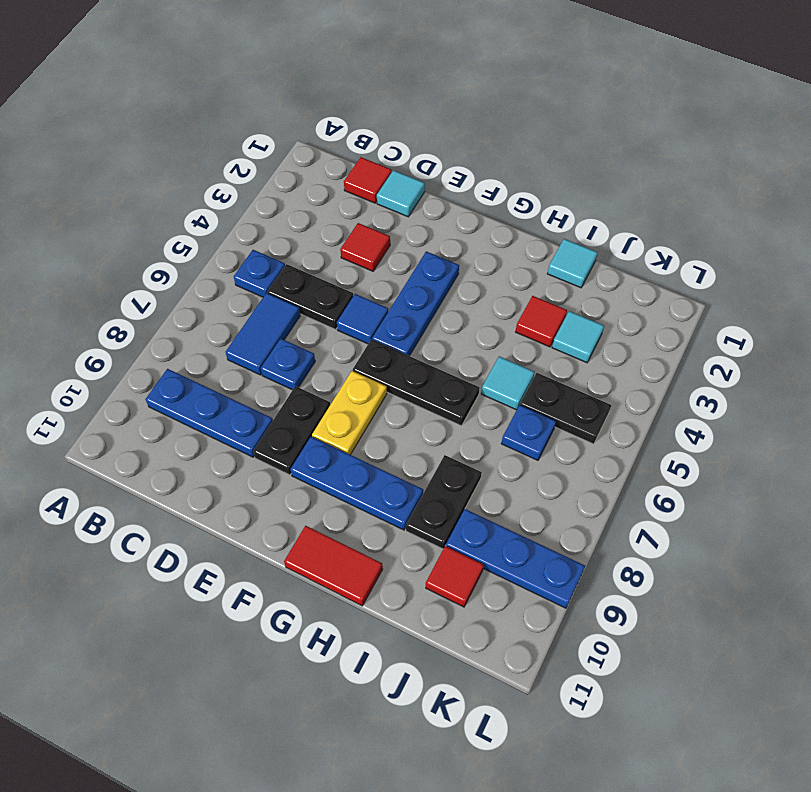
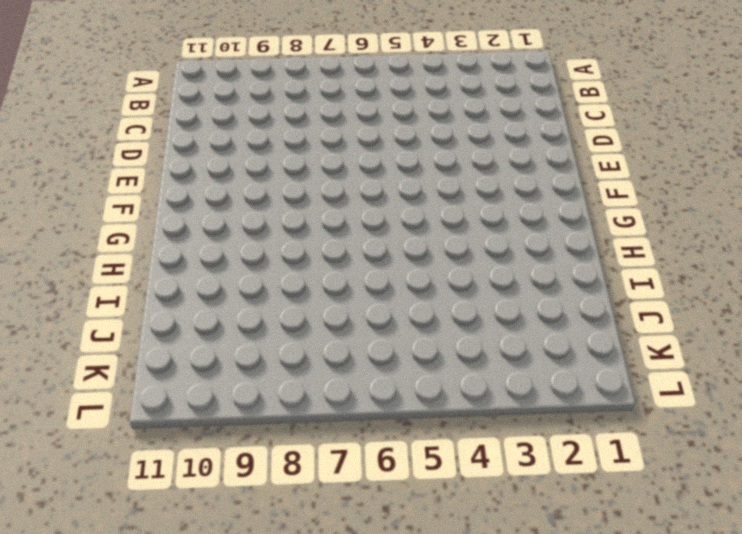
none -> blue 1x1 plate [234,250,285,297]
none -> blue 1x3 plate [146,369,273,457]
none -> red 1x1 tile [344,157,392,203]

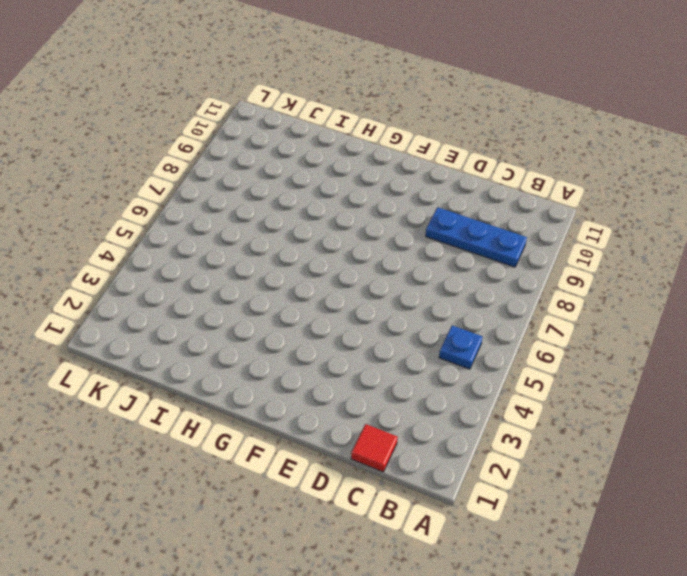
none -> black 1x2 plate [268,264,353,329]
none -> blue 1x2 tile [226,293,300,375]
none -> cyan 1x1 tile [377,170,425,217]

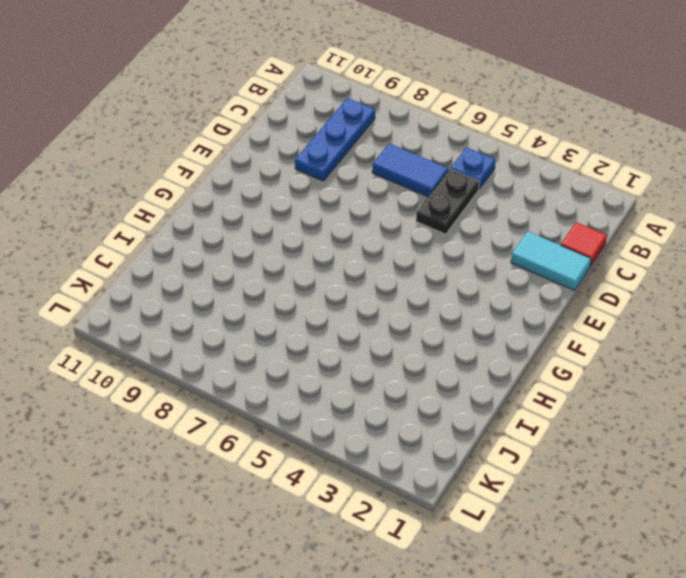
cyan 1x2 tile [511,232,591,290] -> cyan 1x1 tile [377,170,425,217]
none -> red 1x1 tile [340,223,390,271]
none -> blue 1x1 plate [261,338,315,390]
none -> blue 1x1 tile [337,294,388,344]

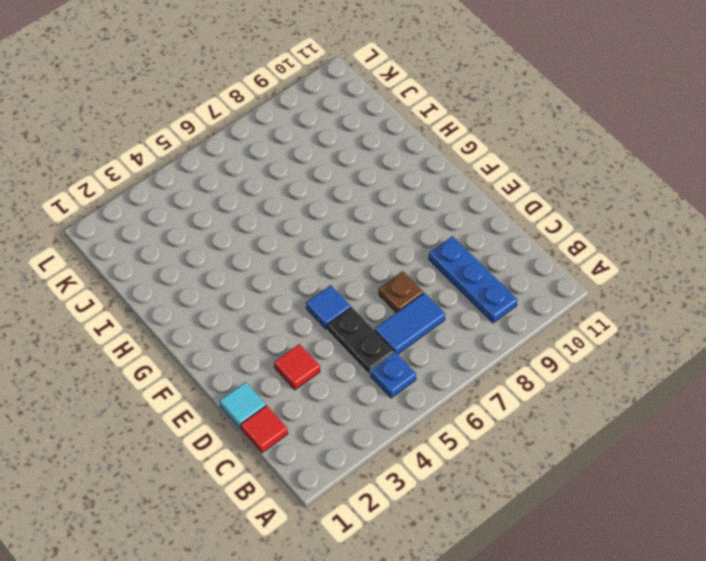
brown 1x1 plate [379,271,423,313] -> blue 1x1 plate [261,338,315,390]
none -> black 1x2 plate [253,386,330,475]
none -> blue 1x3 plate [372,251,459,356]
none -> black 1x3 plate [353,339,480,426]

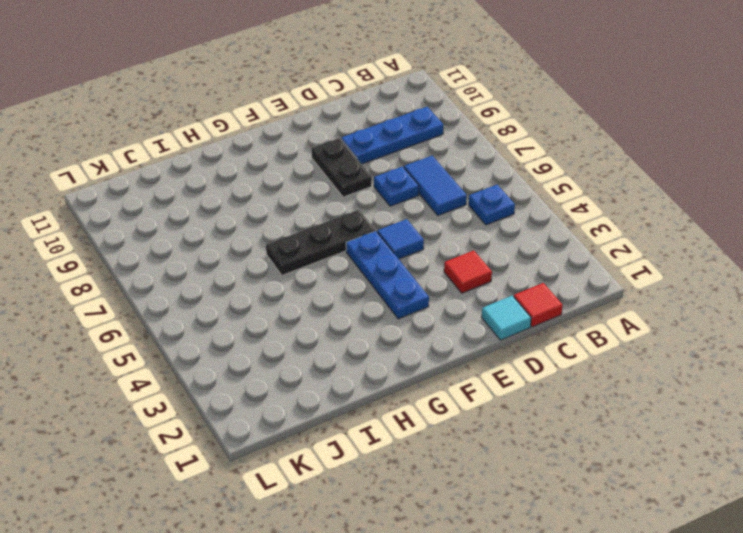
none -> black 1x2 plate [268,264,353,329]
none -> yellow 1x2 plate [312,371,387,455]
none -> blue 1x3 plate [290,437,423,530]

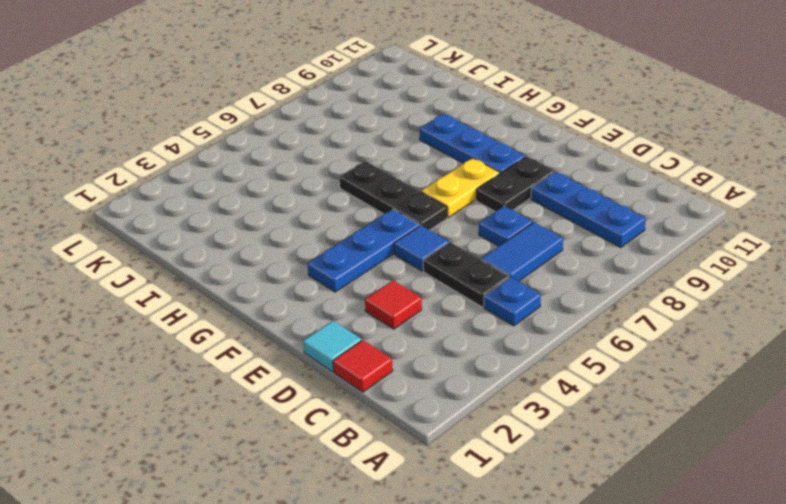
none -> red 1x2 tile [284,526,383,606]
none -> cyan 1x1 tile [547,239,598,288]
none -> red 1x1 tile [516,296,567,347]

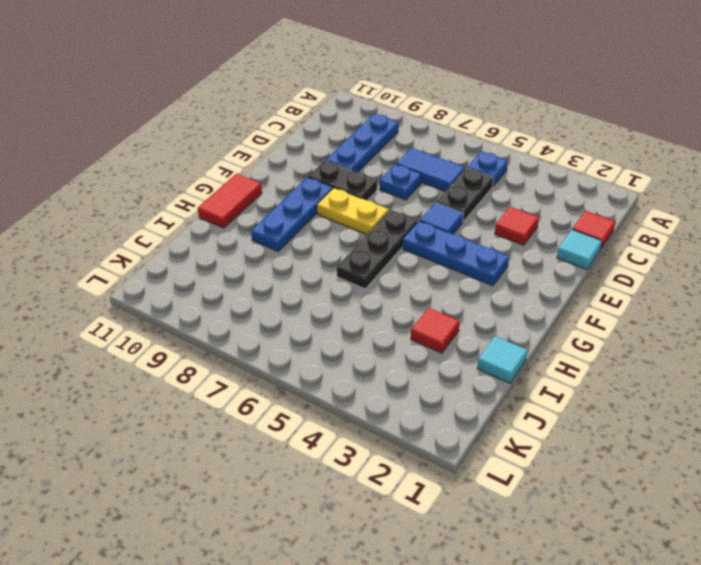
none -> cyan 1x1 tile [481,356,534,410]
none -> black 1x2 plate [406,455,482,549]
none -> cyan 1x1 tile [552,311,604,363]

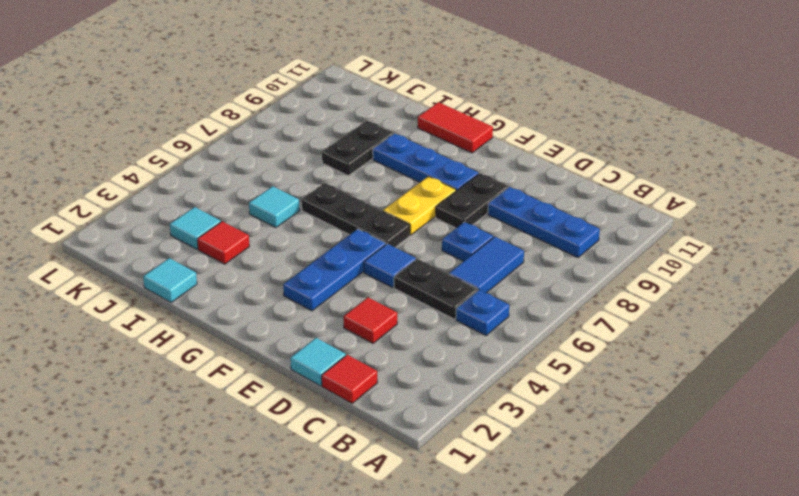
none -> black 1x2 plate [520,373,611,444]
none -> blue 1x1 plate [501,405,556,460]
none -> blue 1x3 plate [446,509,585,608]

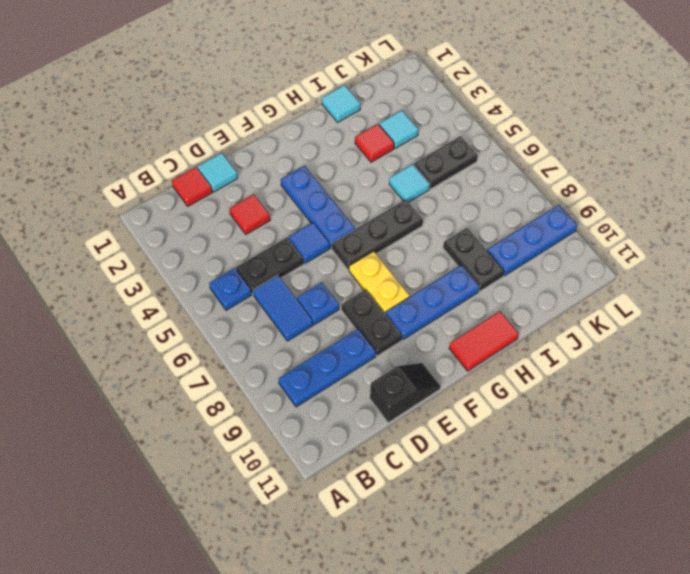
black 1x2 slope [370,363,441,423] -> none
none -> blue 1x1 plate [501,405,556,460]
none -> red 1x1 tile [426,546,484,607]

